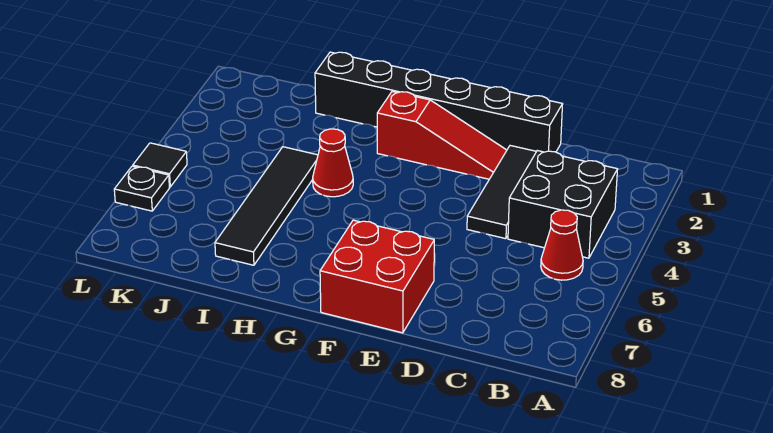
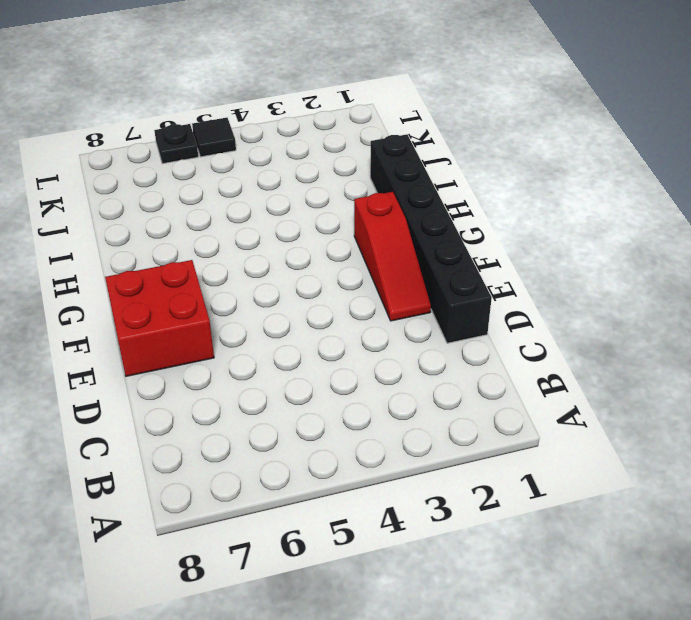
none -> black 2x2 brick [508,151,618,258]
none -> red 1x1 cone [541,210,583,280]

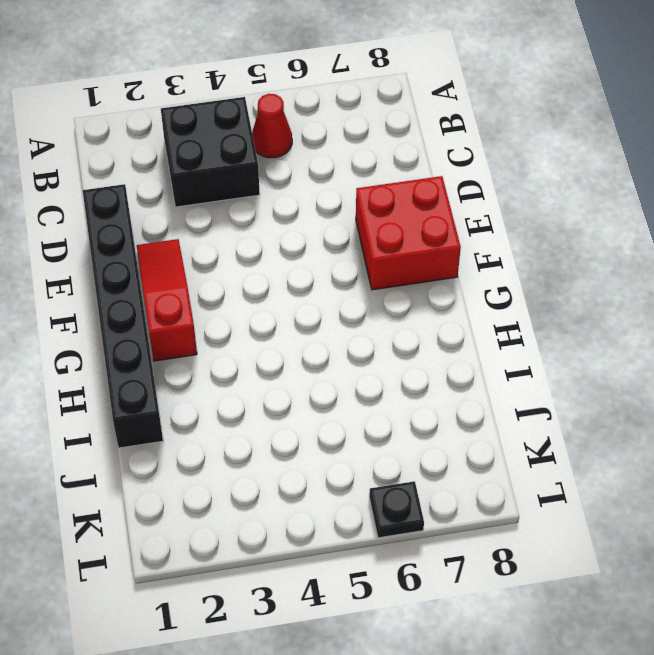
none -> black 1x3 tile [467,146,536,239]
none -> red 1x1 cone [313,129,353,197]

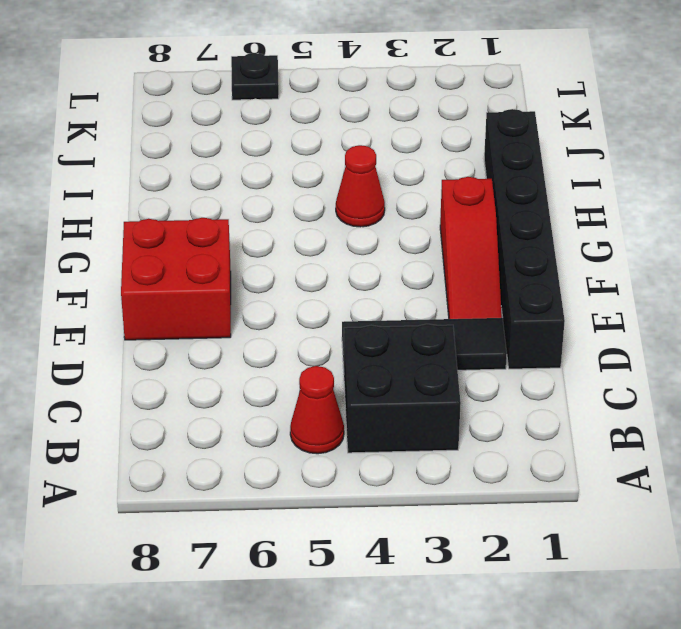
none -> black 1x4 tile [215,147,318,265]
none -> black 1x1 tile [133,143,187,187]

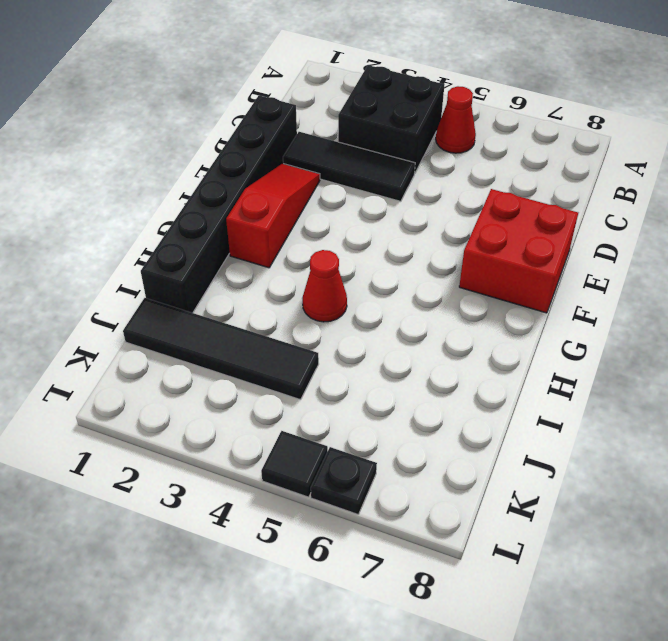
black 1x4 tile [123,298,319,400] -> black 1x4 tile moved to [215,147,318,265]

